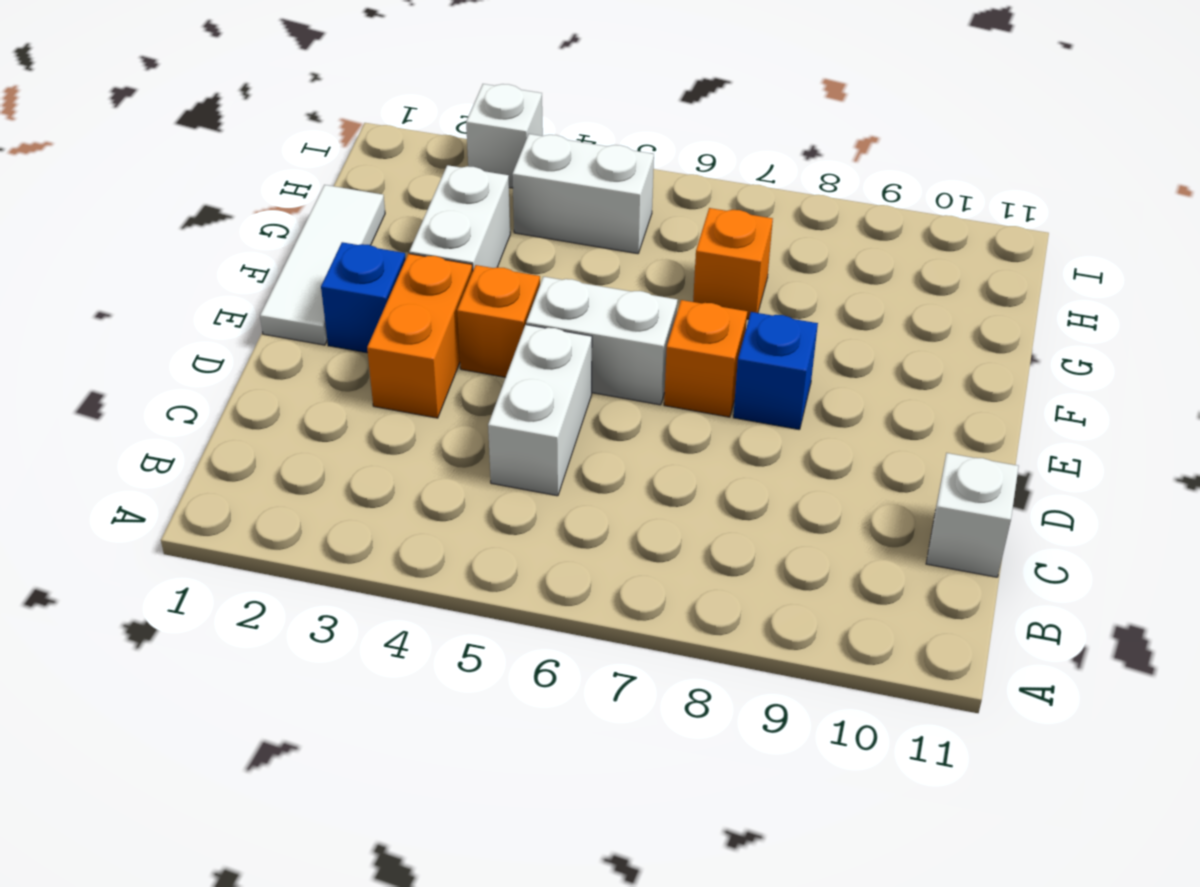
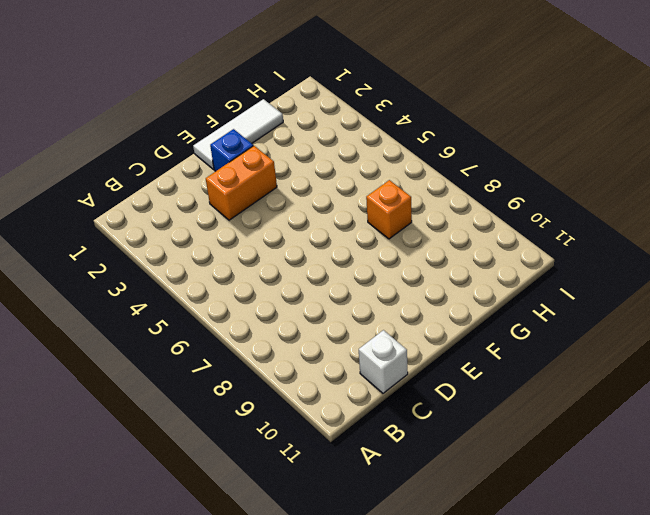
none -> white 1x2 brick [488,325,592,496]
none -> orange 1x1 brick [457,265,540,377]
none -> white 1x2 brick [526,277,678,405]

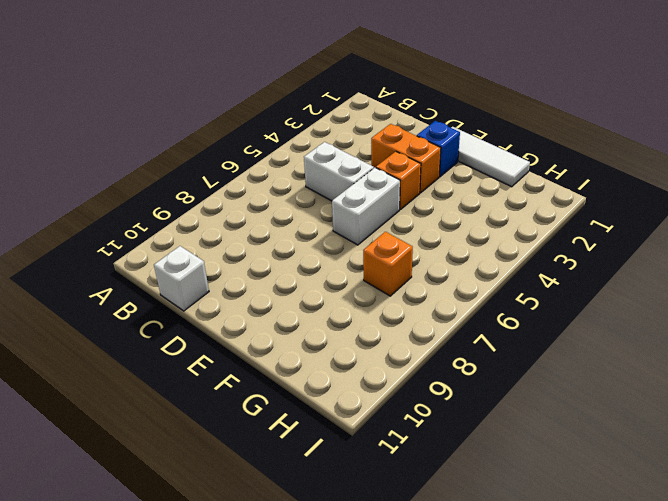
none -> orange 1x1 brick [664,300,747,417]
none -> blue 1x1 brick [733,312,818,430]
none -> white 1x2 brick [409,165,510,270]

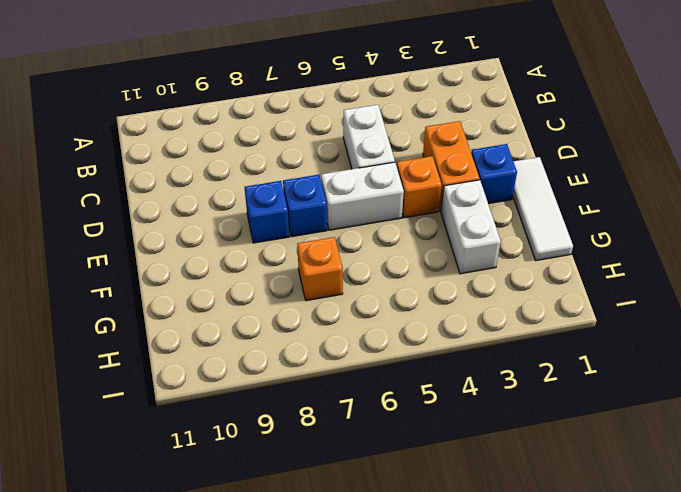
blue 1x1 brick [283,175,327,237] -> orange 1x1 brick [664,300,747,417]
none -> white 1x1 brick [926,453,1019,577]
none -> white 1x2 brick [512,134,654,254]
none -> white 1x1 brick [466,84,543,188]

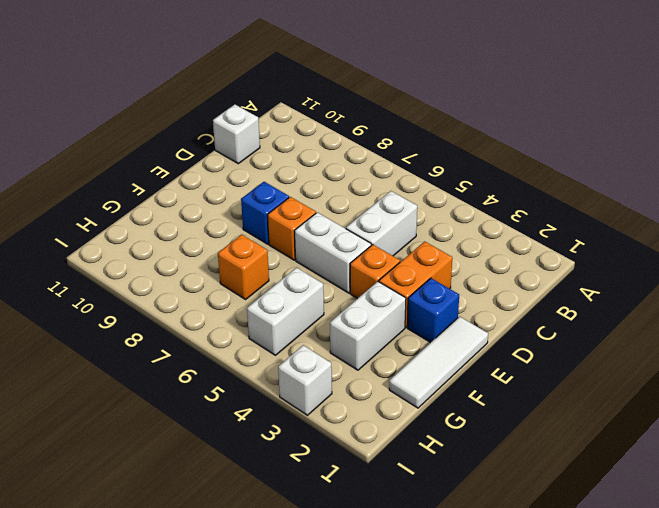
white 1x2 brick [247,268,324,355] -> white 1x2 brick turned to [512,134,654,254]

